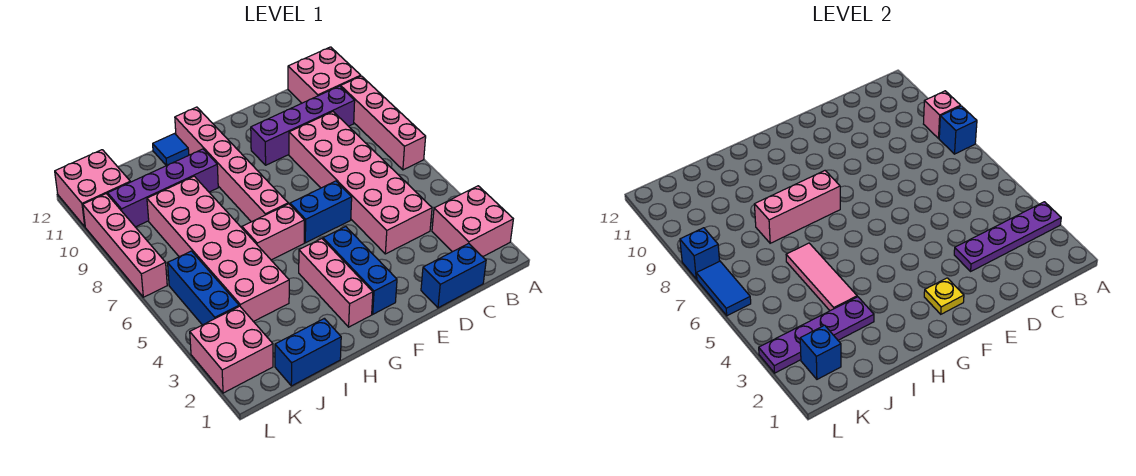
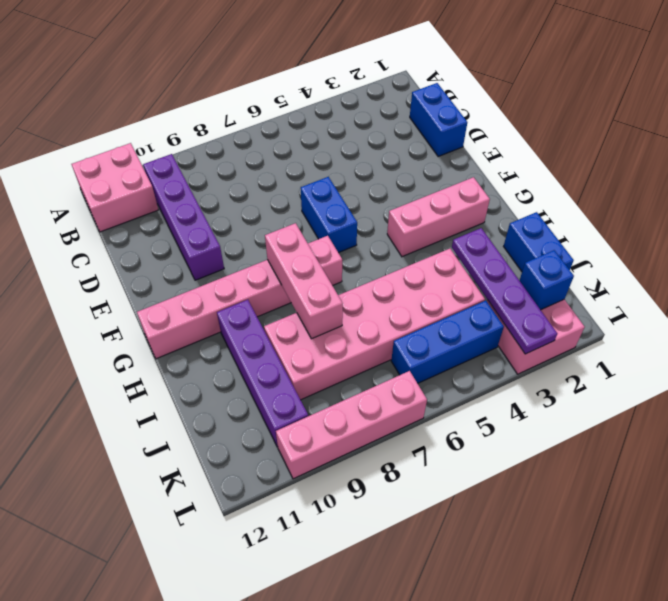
none -> pink 2x2 brick [432,186,513,257]
none -> pink 1x4 brick [341,76,426,170]
none -> pink 2x6 brick [289,112,432,254]

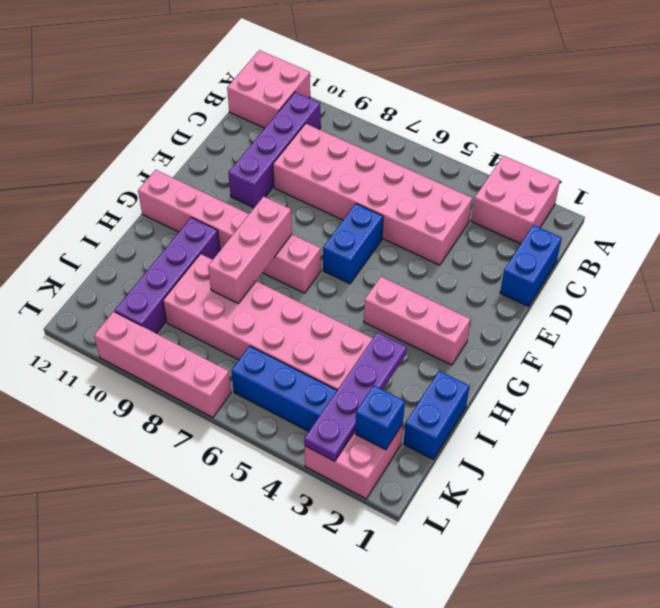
none -> pink 1x4 brick [341,76,426,170]
none -> blue 1x3 brick [323,227,397,314]
none -> pink 1x2 brick [242,204,305,260]

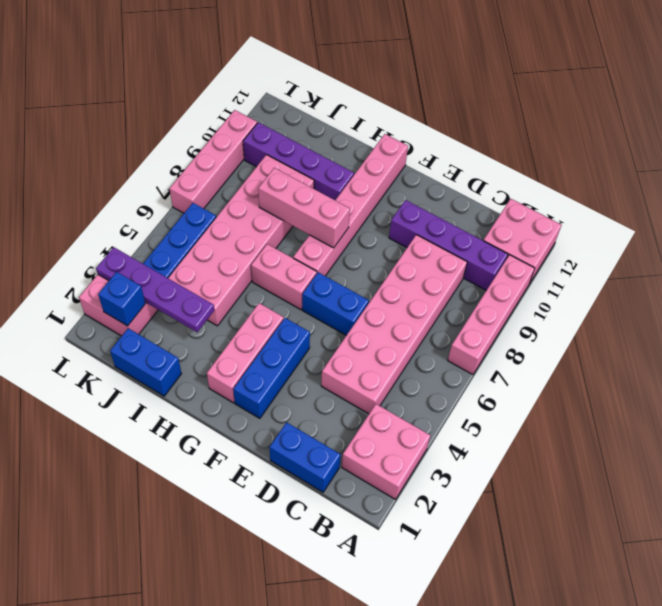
none -> blue 1x1 tile [153,134,189,166]
none -> pink 2x2 brick [55,150,130,227]
none -> purple 1x4 plate [954,202,1061,271]

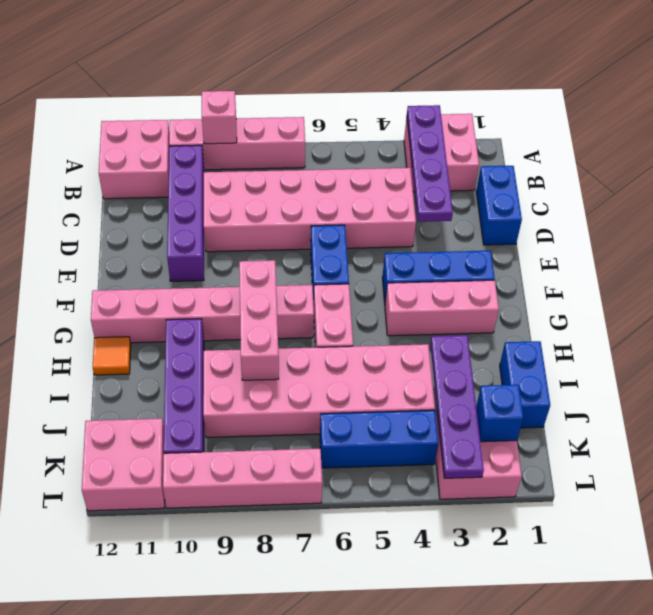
orange 1x1 tile [93,337,131,375] -> blue 1x1 tile [153,134,189,166]
none -> blue 1x1 brick [939,106,977,154]
none -> yellow 1x1 plate [924,278,964,314]
none -> pink 1x3 tile [786,243,857,311]

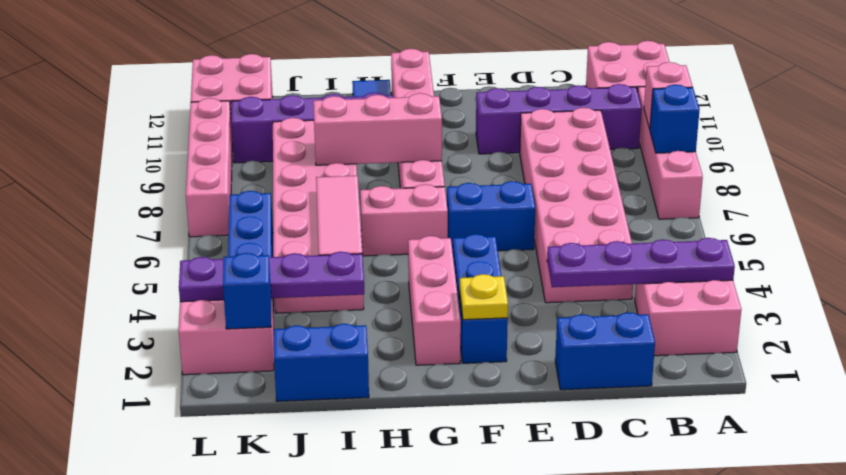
none -> blue 1x2 tile [696,261,751,316]
none -> blue 1x1 brick [680,228,720,279]

